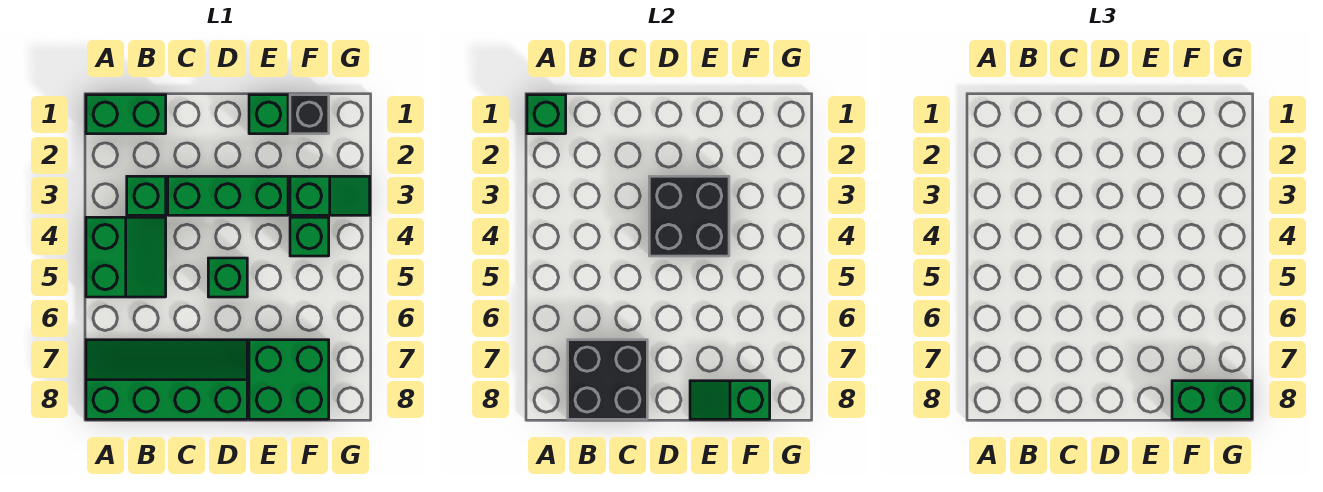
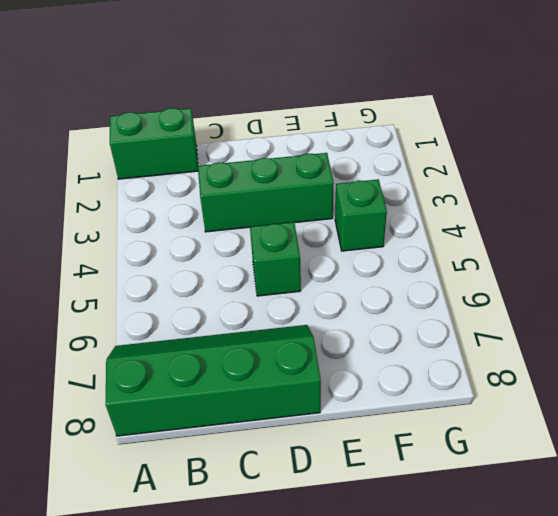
none -> green 2x2 slope [86,217,166,297]
none -> green 1x1 brick [127,176,166,215]
none -> green 1x1 brick [249,95,288,134]

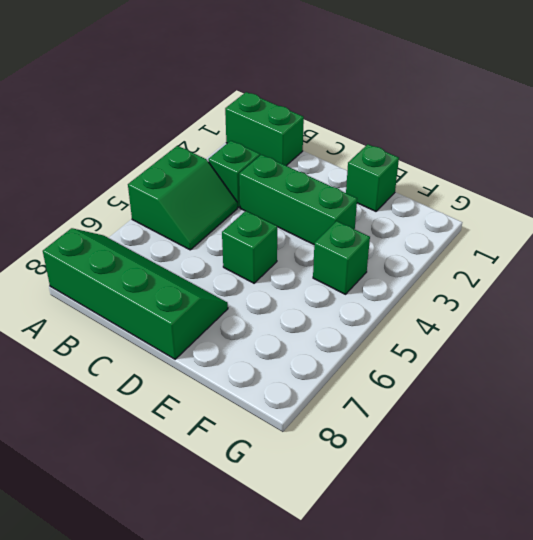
none -> green 2x2 brick [249,340,329,419]
none -> black 1x1 brick [290,95,329,134]
none -> green 1x2 slope [290,176,370,215]

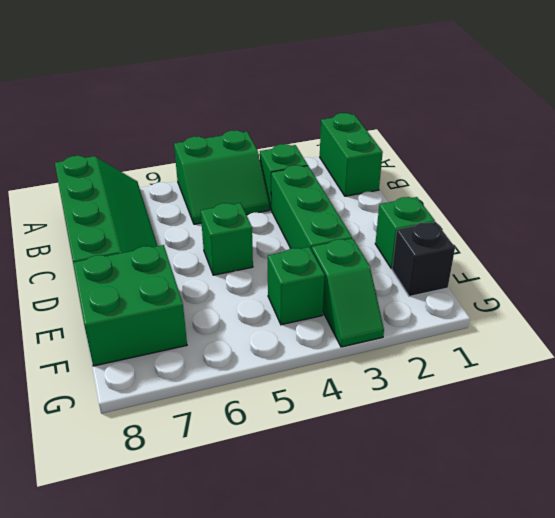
none -> green 1x1 brick [527,95,566,134]
none -> black 2x2 brick [568,340,647,419]
none -> black 2x2 brick [649,176,729,256]

